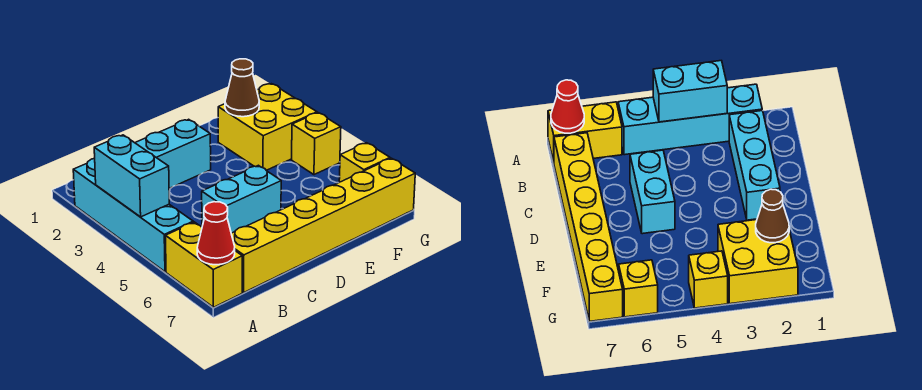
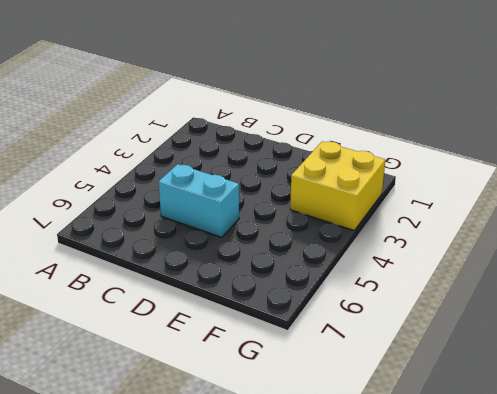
none -> cyan 1x4 brick [73,158,193,272]
none -> yellow 1x2 brick [166,222,242,307]

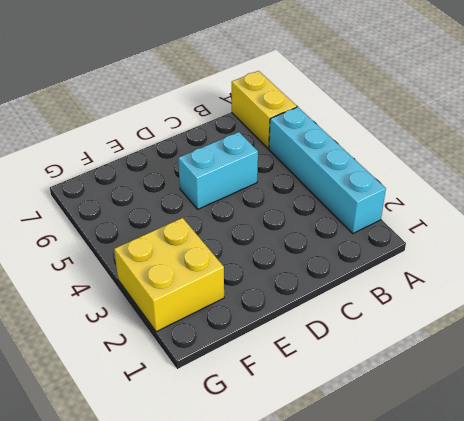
none -> cyan 1x3 brick [135,119,211,188]
none -> yellow 1x6 brick [231,158,415,292]

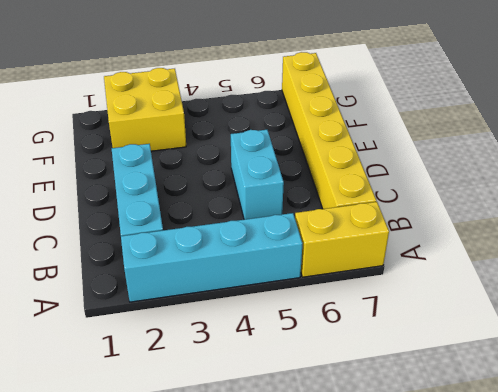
none -> yellow 1x1 brick [292,113,341,175]
none -> yellow 1x1 brick [339,143,390,182]

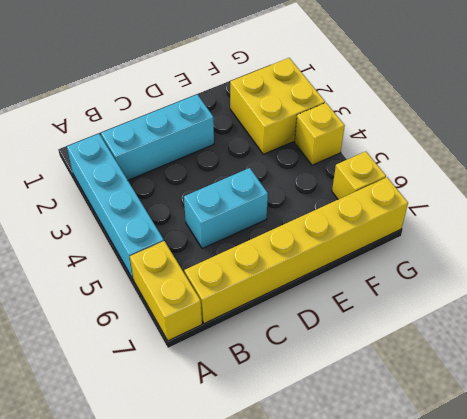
none -> cyan 1x2 brick [94,135,169,217]
none -> red 1x1 cone [197,202,235,265]

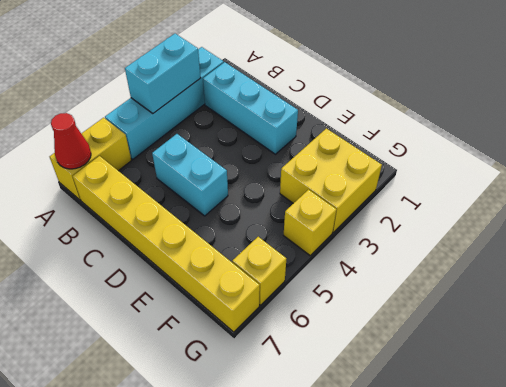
none -> brown 1x1 cone [225,59,259,117]

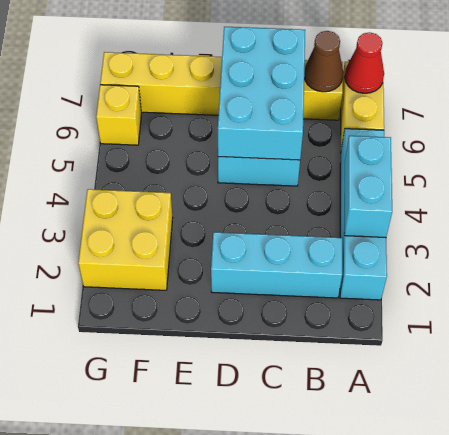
brown 1x1 cone [304,31,343,92] -> brown 1x1 cone moved to [225,59,259,117]
cyan 2x3 brick [218,27,305,160] -> none
none -> yellow 1x1 brick [292,113,341,175]

